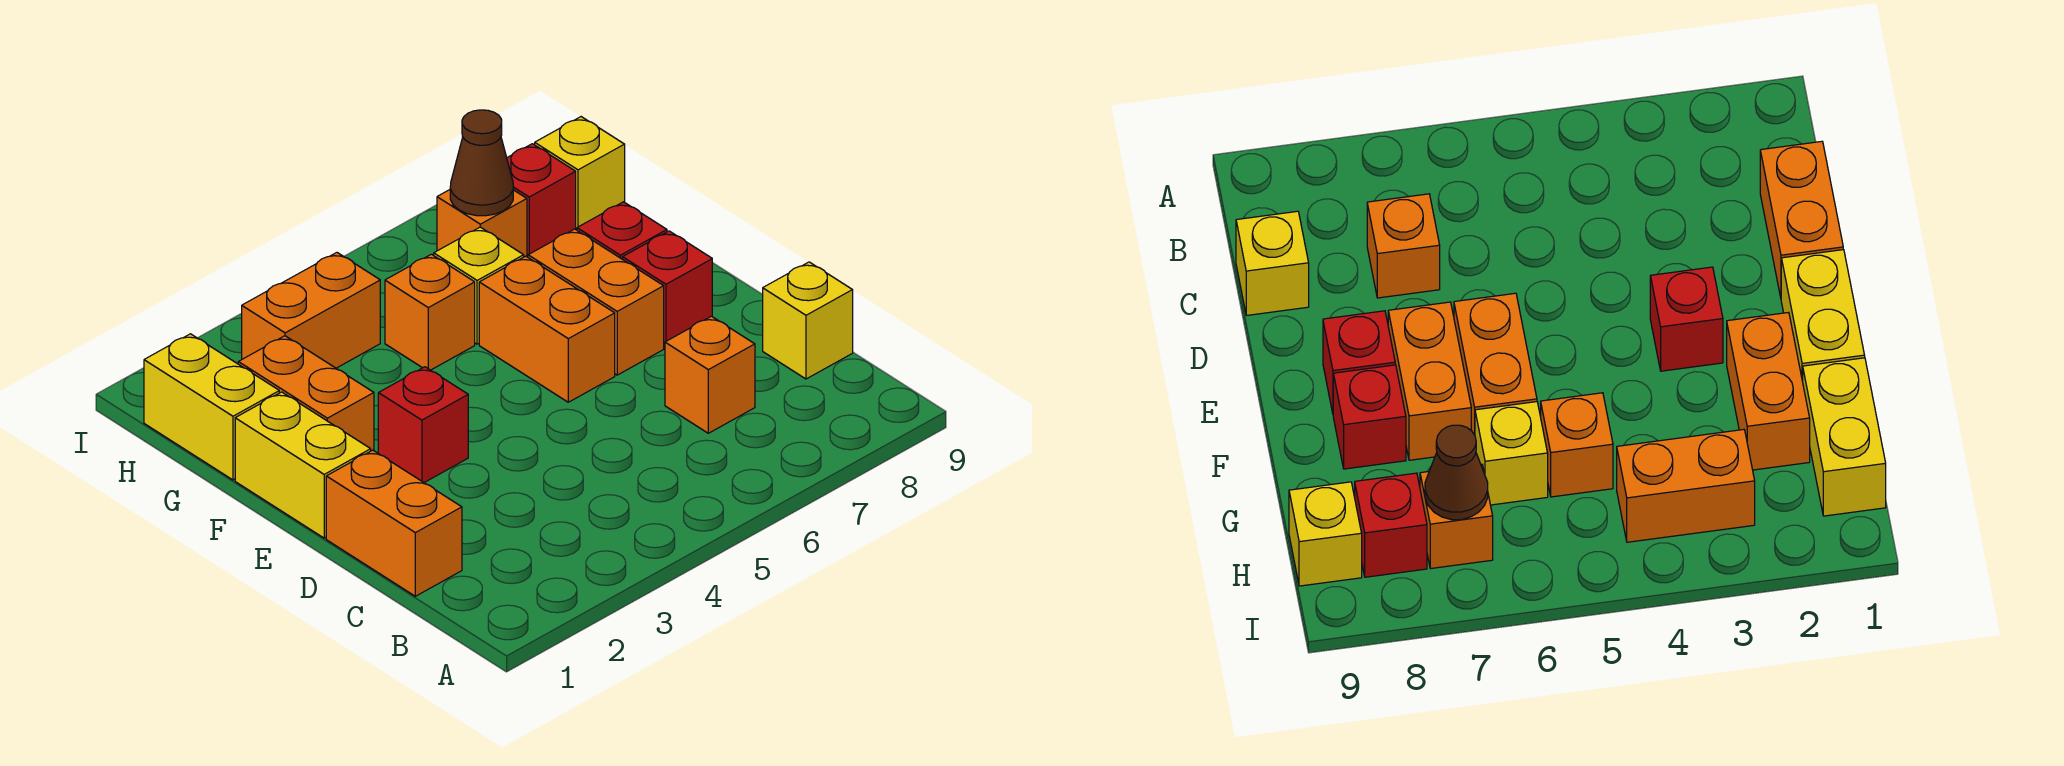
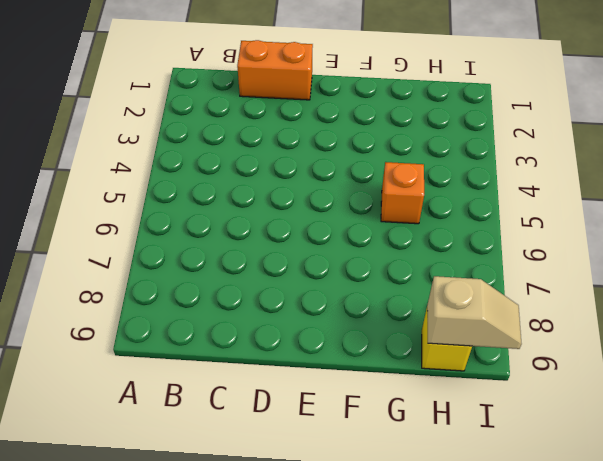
tan 1x2 slope [427,276,522,349] -> none
none -> orange 1x1 brick [665,316,755,433]
none -> yellow 1x1 brick [763,262,853,379]
none -> yellow 1x2 brick [235,392,371,538]

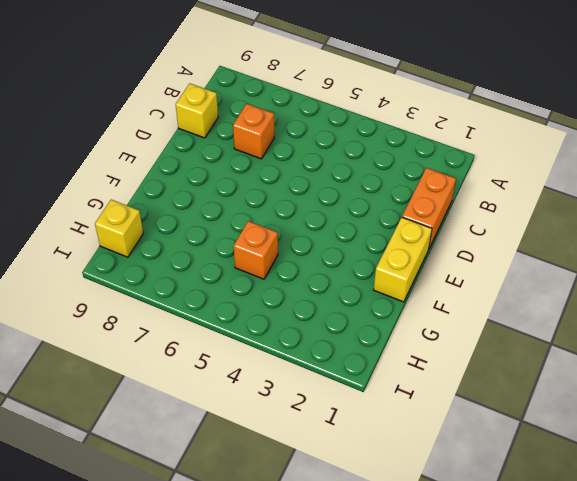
none -> red 1x1 brick [378,367,468,483]
none -> orange 1x2 brick [479,256,615,402]
none -> orange 1x2 brick [528,229,664,375]

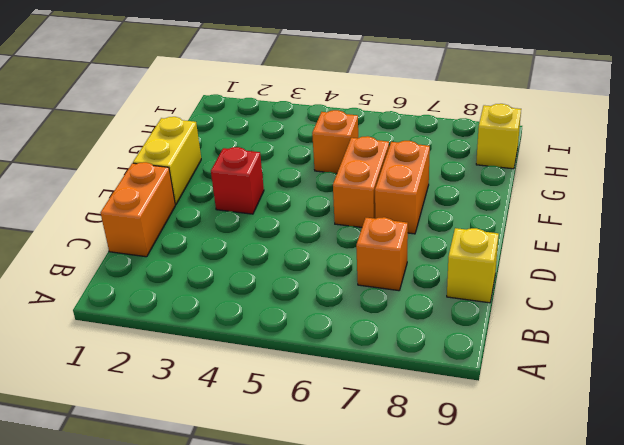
none -> red 1x1 brick [623,231,712,347]
none -> orange 1x2 brick [238,336,374,451]
none -> red 1x1 brick [577,202,667,259]

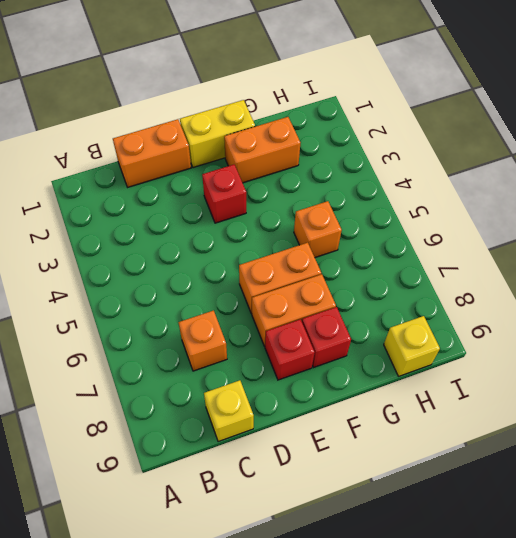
none -> yellow 1x2 brick [144,334,279,480]
none -> yellow 1x1 brick [434,227,524,344]
none -> orange 1x2 brick [242,253,380,368]

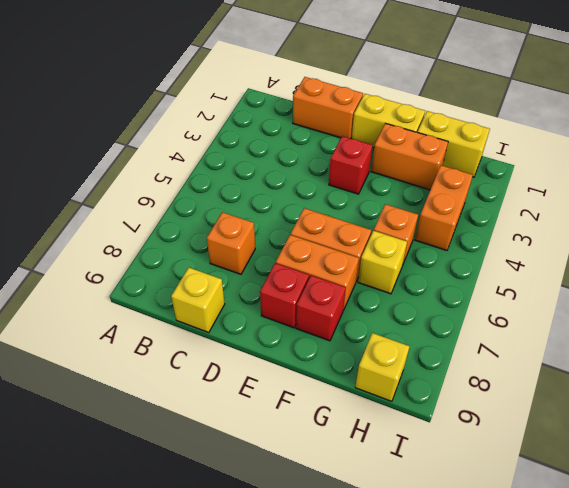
none -> orange 1x1 brick [437,190,527,257]
none -> red 1x1 brick [507,144,576,257]
none -> brown 1x1 cone [450,110,513,216]

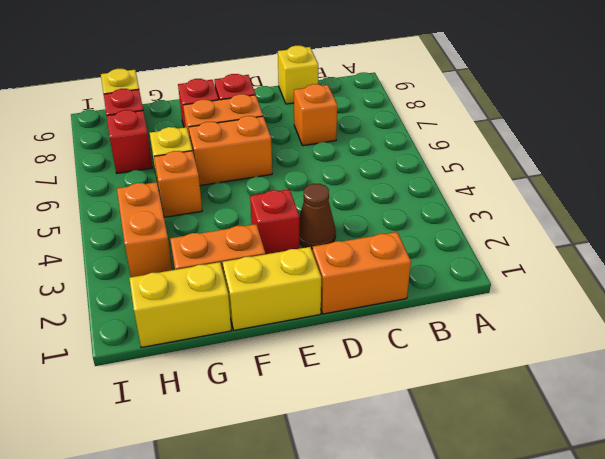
brown 1x1 cone [299,184,336,249] -> brown 1x1 cone moved to [450,110,513,216]
red 1x1 brick [107,110,153,173] -> orange 1x1 brick [437,190,527,257]

